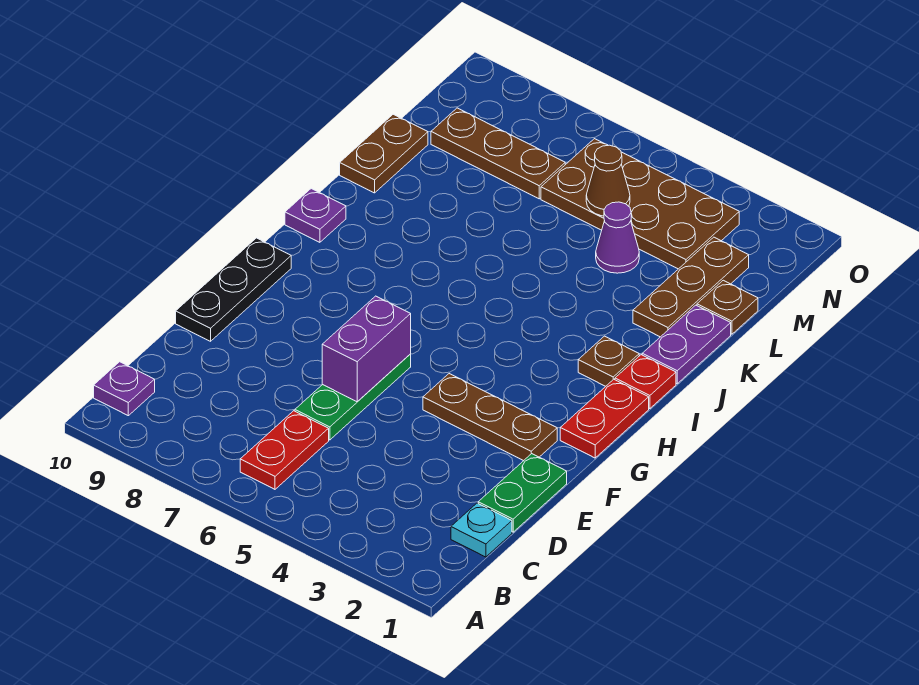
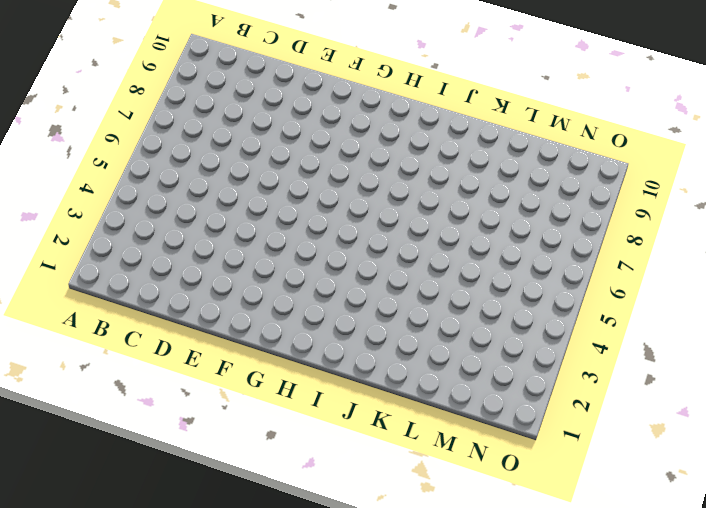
none -> red 1x2 plate [240,411,329,489]
none -> purple 1x1 plate [94,362,155,416]
none -> cyan 1x1 plate [451,503,512,557]

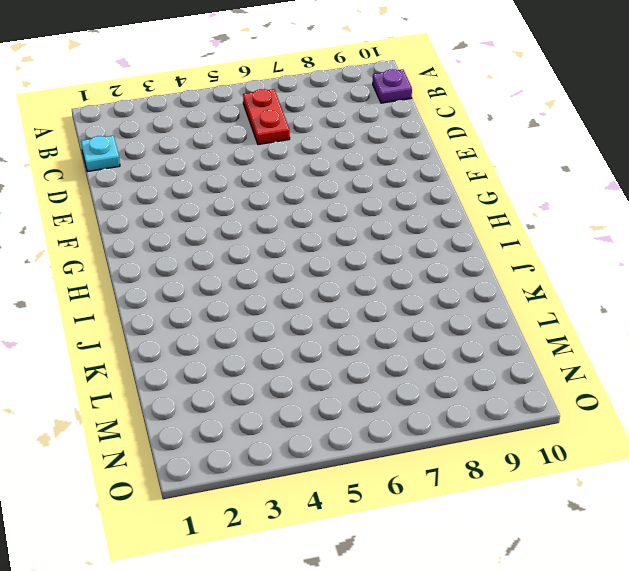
none -> green 1x2 plate [478,454,567,532]
none -> green 1x3 plate [295,354,411,440]
none -> black 1x3 plate [176,238,291,341]

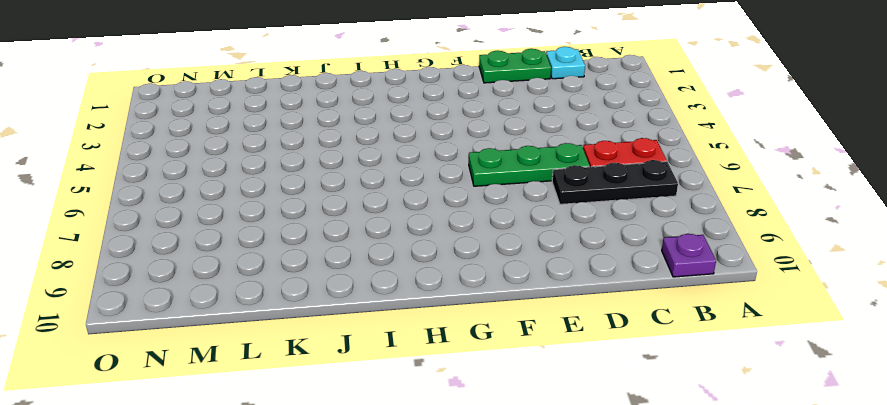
black 1x3 plate [552,160,678,204] -> black 1x3 plate moved to [176,238,291,341]
none -> brown 1x3 plate [423,374,557,461]
none -> red 1x2 plate [560,379,649,458]
none -> red 1x1 plate [615,355,676,409]

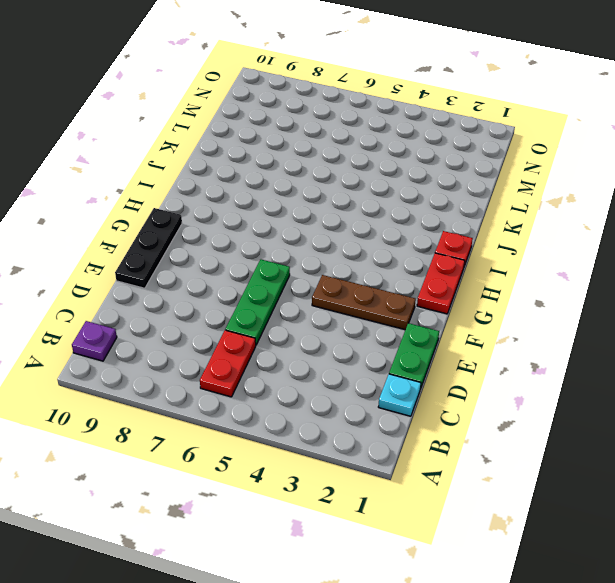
none -> brown 1x1 plate [578,336,639,386]
none -> purple 1x1 plate [285,189,346,242]
none -> purple 1x2 plate [642,305,731,384]

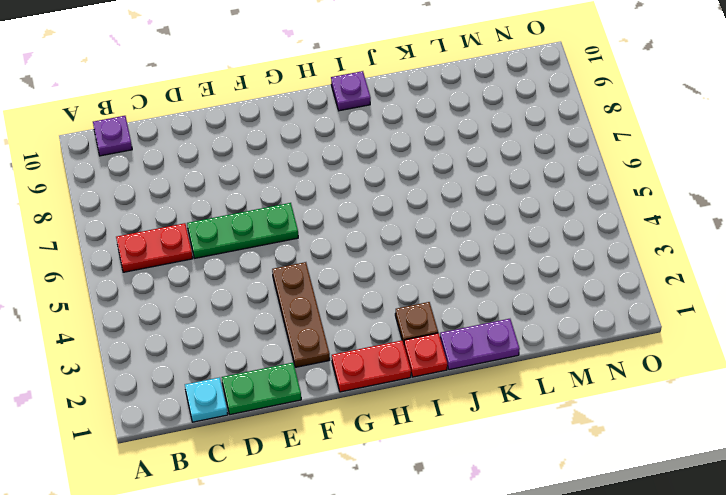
none -> black 1x3 plate [176,238,291,341]
none -> brown 1x3 plate [633,237,749,337]
none -> brown 1x2 plate [340,114,428,193]

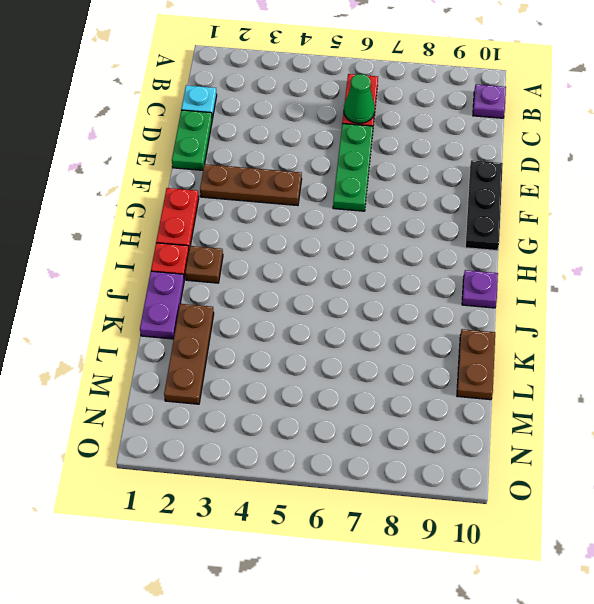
green 1x1 cone [344,74,375,123] -> none
none -> brown 1x1 plate [697,280,758,334]
none -> purple 1x1 cone [596,202,639,273]
none -> brown 2x4 plate [541,139,739,269]

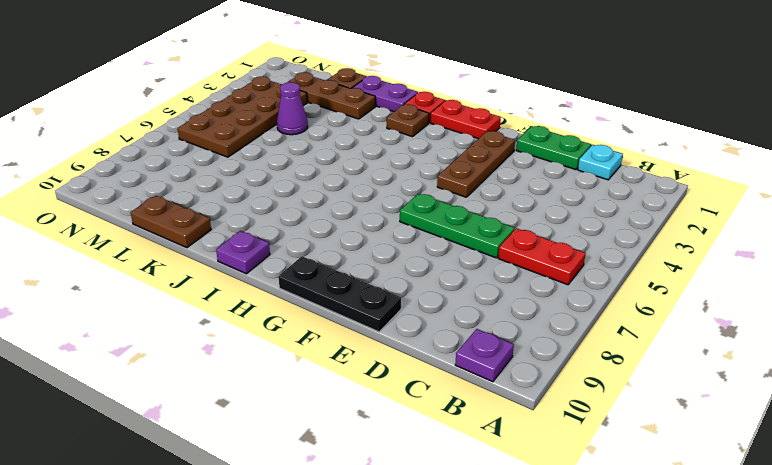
none -> brown 1x3 plate [431,108,565,199]
none -> purple 1x2 brick [322,296,411,402]
none -> brown 1x1 cone [586,145,630,216]

